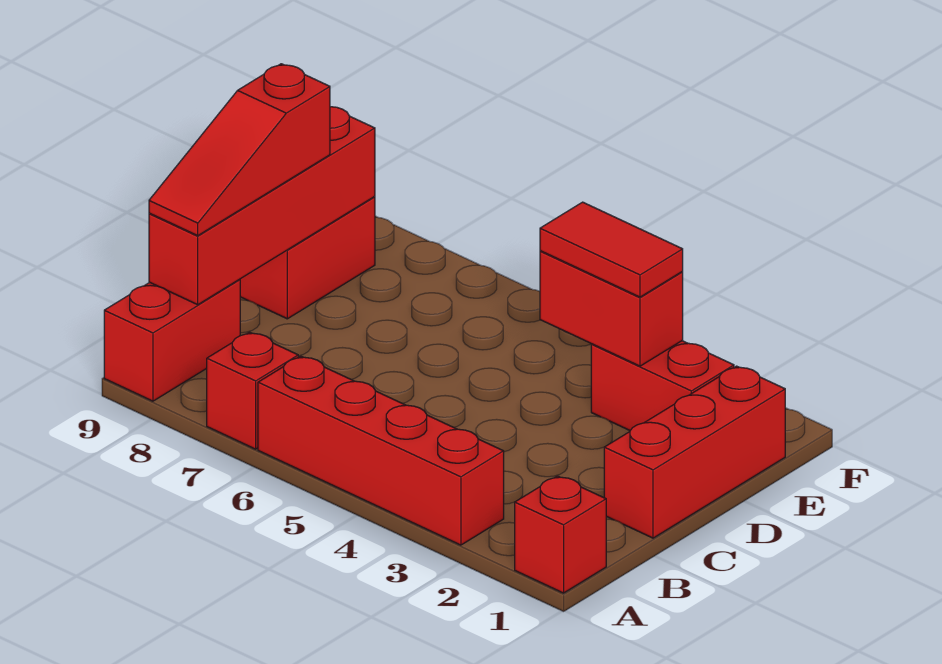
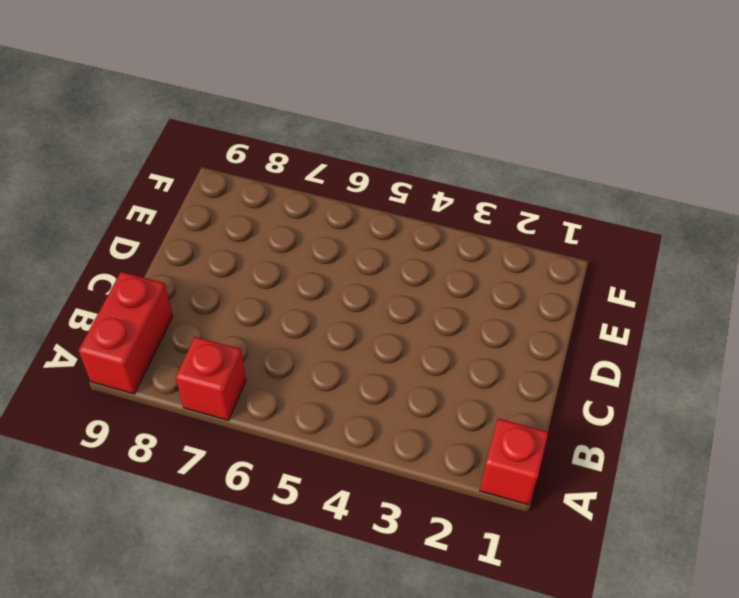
none -> red 1x4 brick [258,356,504,545]
none -> red 1x3 brick [604,366,785,538]

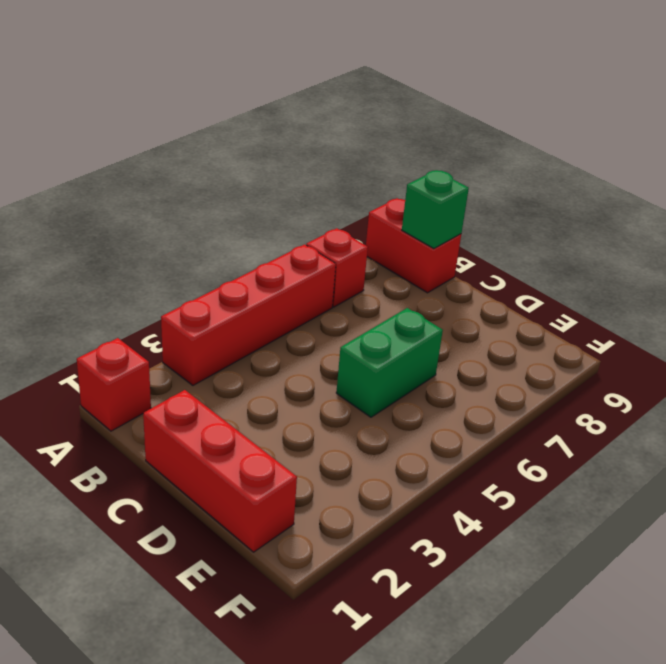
green 1x1 brick [402,170,469,249] -> red 1x4 brick [149,107,375,305]
green 1x2 brick [336,308,443,417] -> none
none -> red 1x2 brick [240,197,375,319]
none -> red 1x2 brick [591,341,734,430]

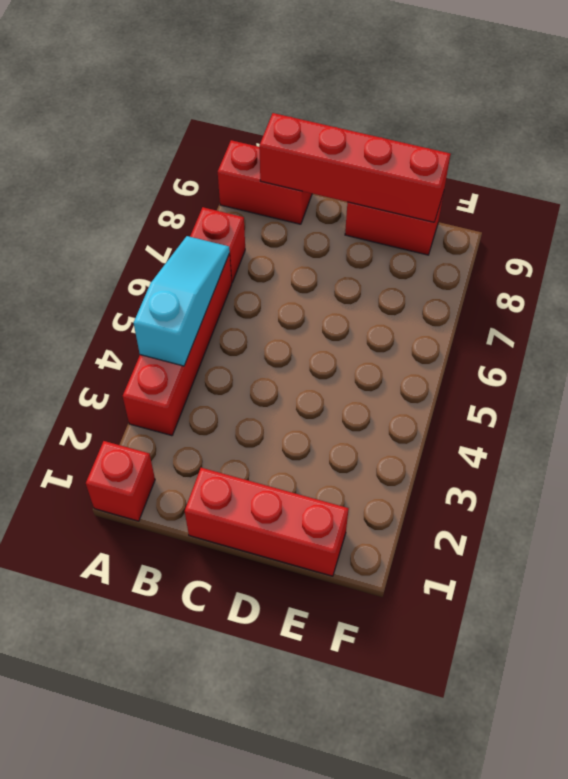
cyan 1x3 slope [134,236,230,366] -> none
none -> red 1x2 brick [591,341,734,430]
none -> red 1x2 brick [540,251,683,366]

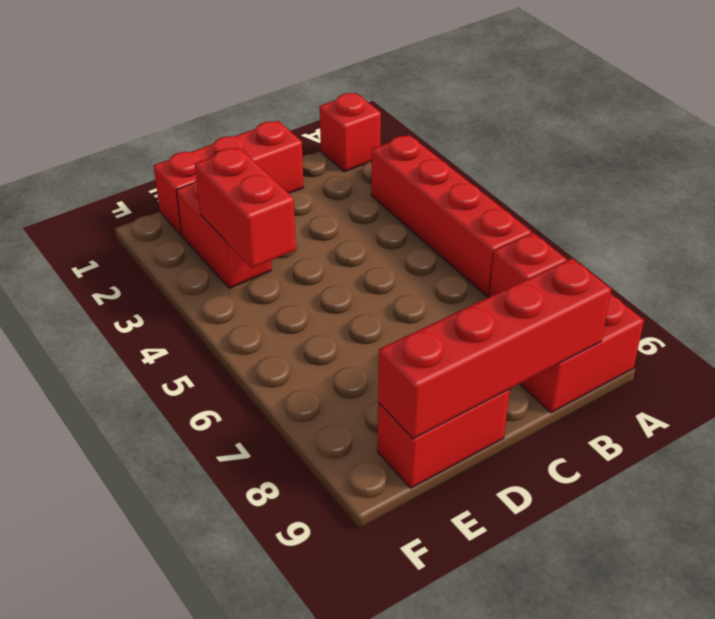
none -> red 1x3 slope [149,64,330,236]
none -> red 1x2 tile [540,202,683,297]

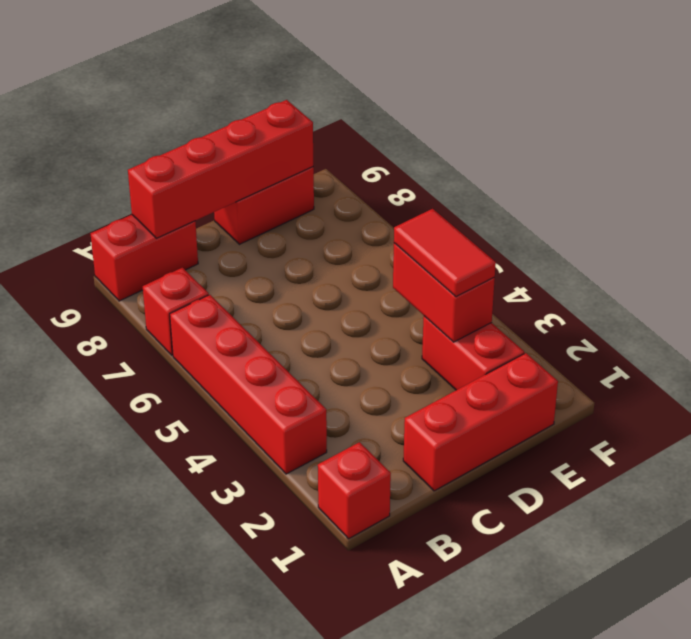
none -> red 1x3 slope [149,64,330,236]

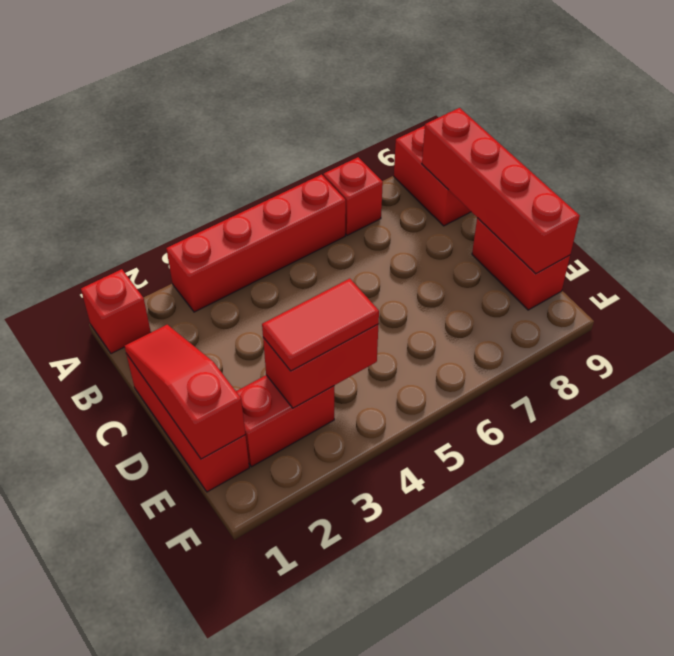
red 1x3 slope [124,325,245,459] -> red 1x3 slope moved to [149,64,330,236]

